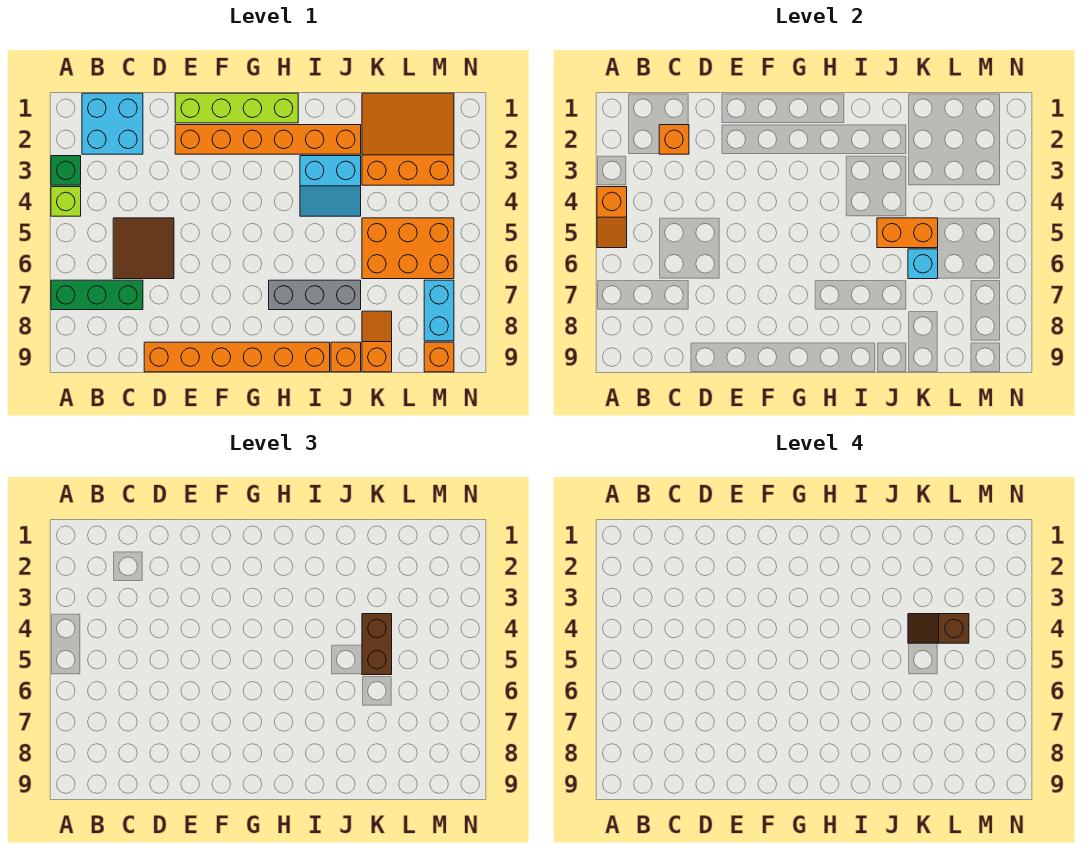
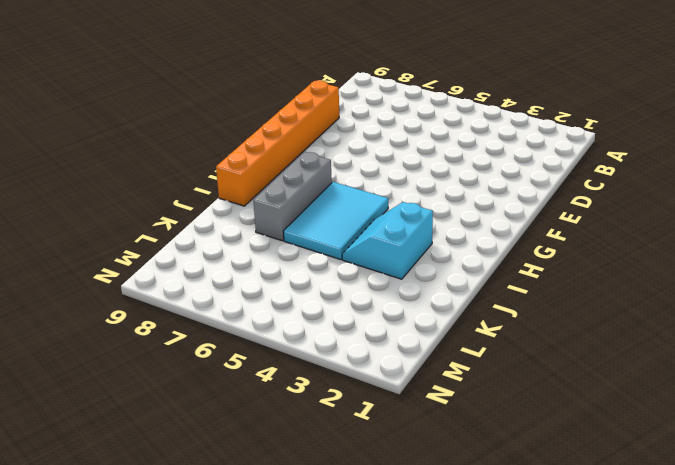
cyan 2x3 tile [283,182,388,260] -> none
none -> green 1x1 brick [51,156,81,185]
none -> lime 1x1 brick [51,187,81,216]
none -> green 1x3 brick [51,280,143,310]

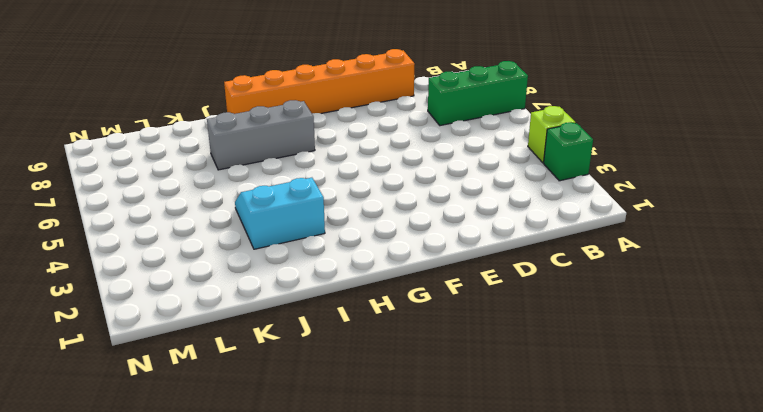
none -> cyan 2x2 brick [82,93,143,154]
none -> brown 2x2 tile [113,218,174,279]
none -> lime 1x4 brick [175,93,298,123]

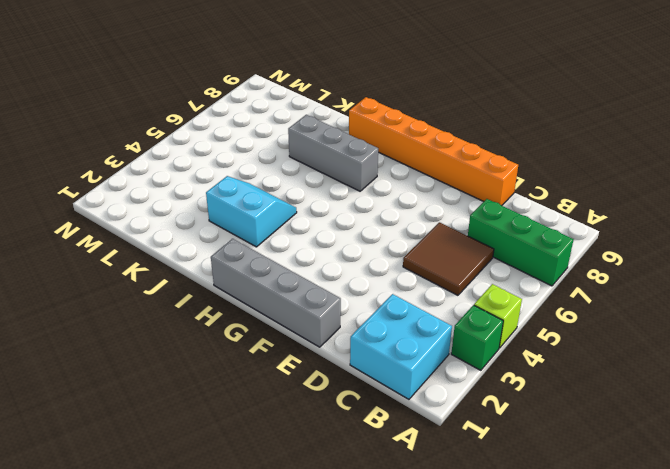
grey 1x4 brick [211,239,341,347] -> lime 1x4 brick [175,93,298,123]
none -> orange 1x6 brick [175,125,361,154]
none -> orange 1x1 brick [331,342,361,372]
none -> orange 3x3 slope [362,93,454,185]

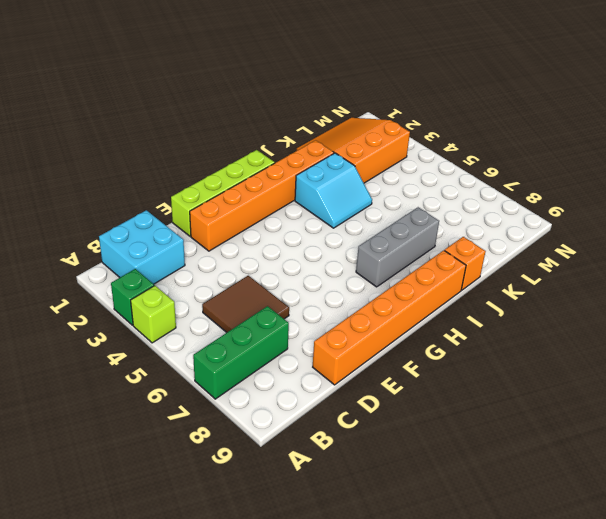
none -> orange 2x3 brick [362,218,454,279]
none -> orange 1x2 slope [362,311,392,372]
none -> cyan 1x2 brick [424,280,454,341]

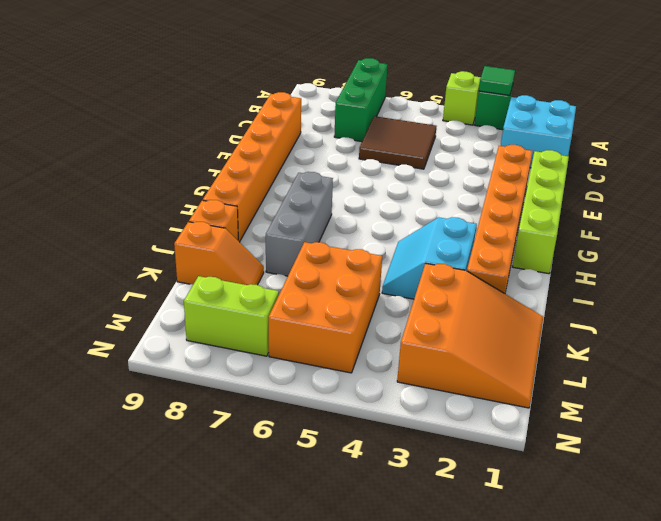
green 1x1 tile [479,66,515,96] -> none
lime 1x2 brick [184,276,279,356] -> cyan 1x2 brick [424,280,454,341]
none -> orange 1x1 brick [424,342,454,372]
none -> orange 1x2 slope [597,187,627,248]
none -> orange 1x1 brick [659,125,689,154]

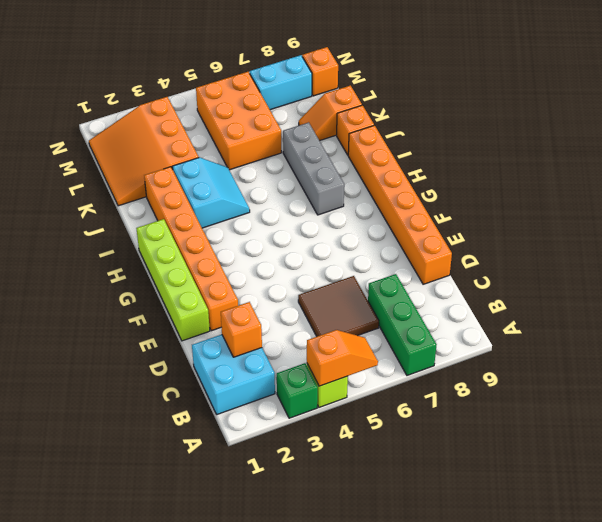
none -> orange 1x2 brick [877,218,938,248]
none -> cyan 1x1 brick [908,249,938,279]
none -> brown 1x2 brick [362,614,392,675]

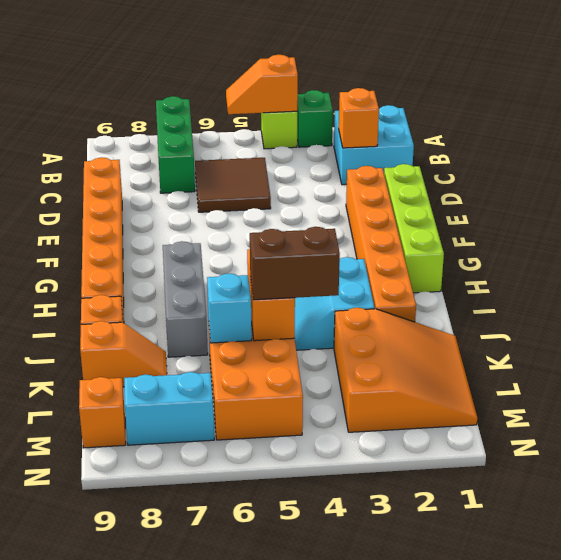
none -> brown 1x2 slope [908,614,969,643]

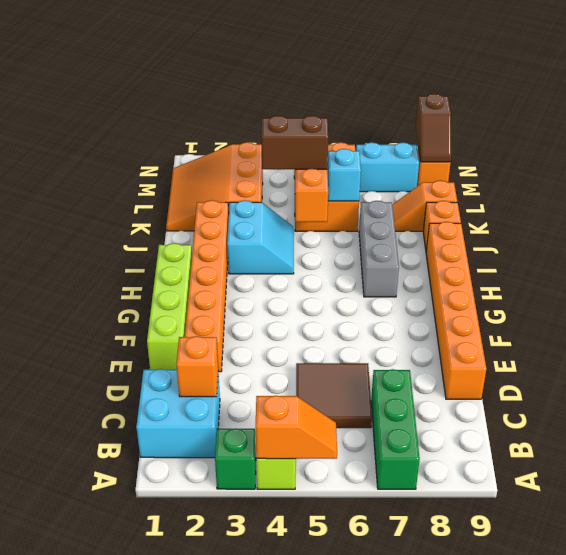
brown 1x2 slope [416,94,451,162] -> brown 1x2 slope moved to [908,614,969,643]

